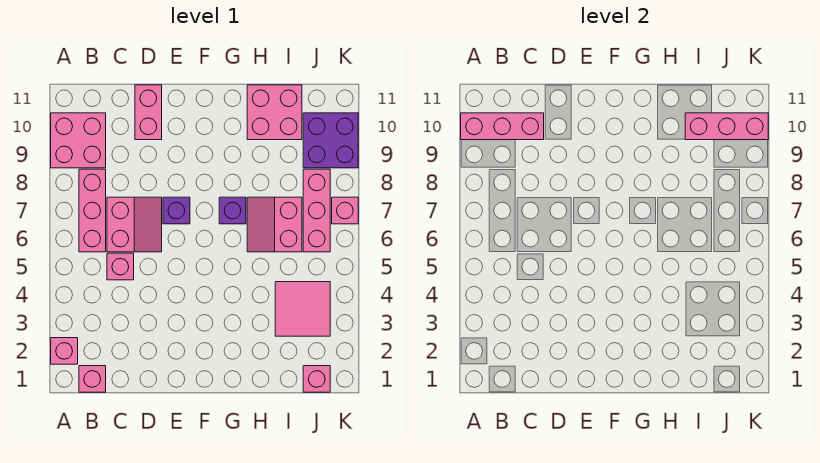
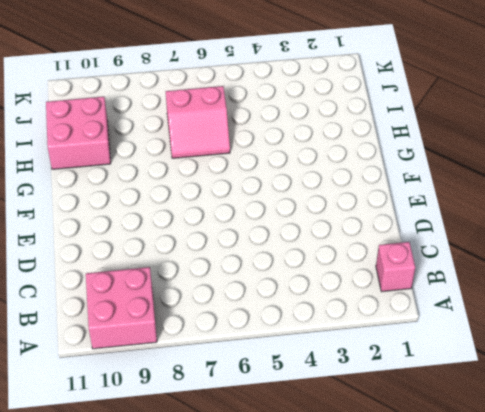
none -> pink 1x1 brick [51,338,78,364]
none -> pink 1x3 brick [79,169,106,252]
none -> pink 1x1 brick [107,253,134,280]

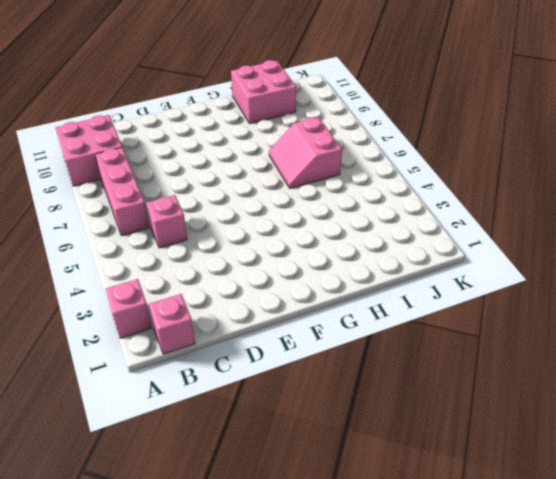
none -> pink 2x2 slope [107,197,162,252]
none -> pink 1x2 brick [135,85,162,140]
none -> purple 1x1 brick [163,197,190,224]

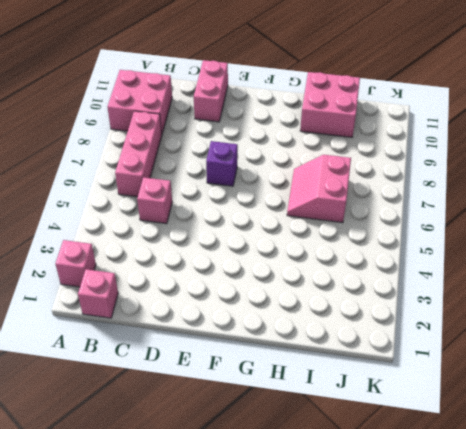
none -> pink 2x2 slope [107,197,162,252]
none -> purple 1x1 brick [219,197,246,224]
none -> pink 2x2 tile [275,282,330,336]

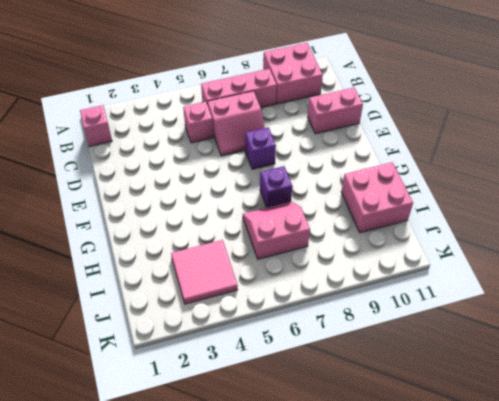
none -> pink 1x1 brick [51,338,78,364]
none -> pink 1x1 brick [303,366,330,392]
none -> pink 1x3 brick [303,169,330,252]

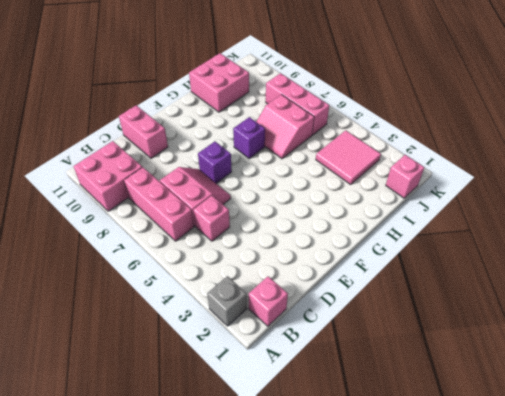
grey 1x1 brick [207,276,247,326] -> pink 1x1 brick [51,338,78,364]
none -> purple 2x2 brick [303,113,358,168]
none -> pink 1x1 brick [332,197,358,224]
none -> pink 1x3 brick [461,113,544,140]

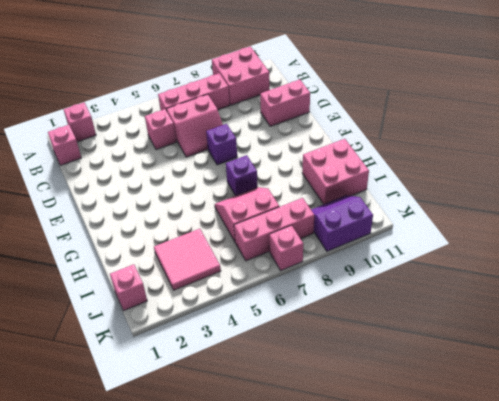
purple 2x2 slope [311,195,373,251] -> purple 2x2 brick [303,113,358,168]
none -> pink 1x3 brick [461,113,544,140]
none -> pink 1x3 brick [685,113,768,140]

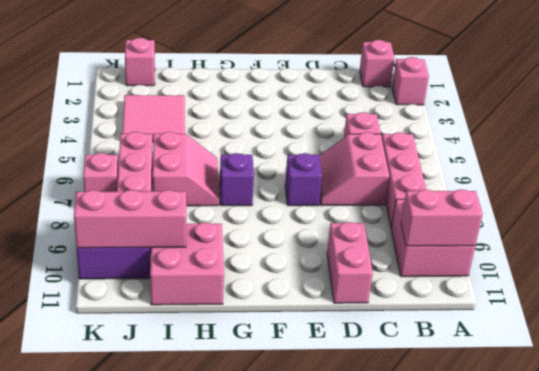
pink 1x2 brick [401,189,483,246] -> pink 1x3 brick [461,113,544,140]

